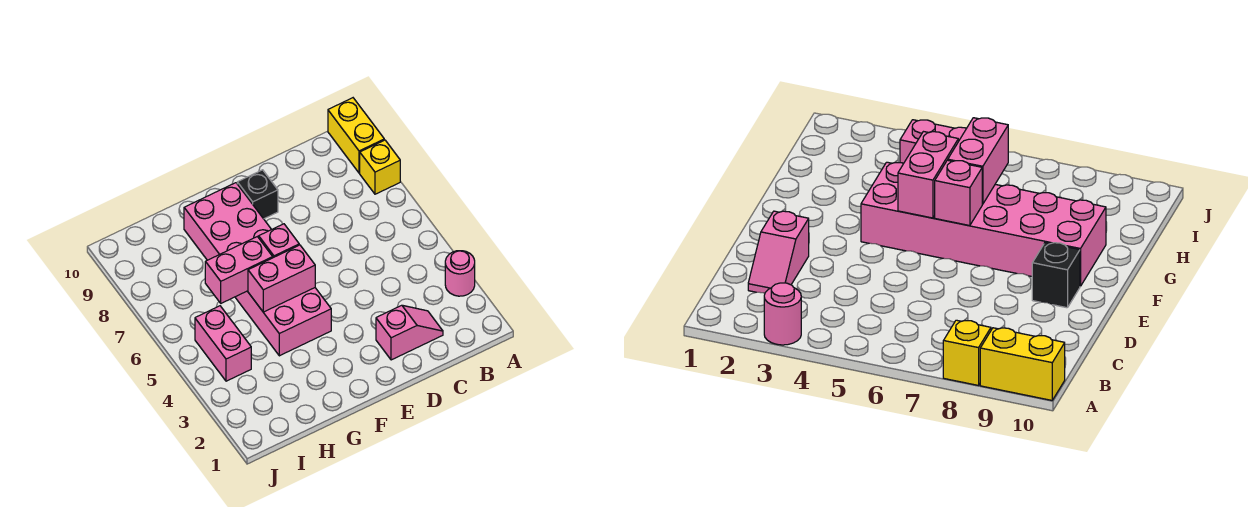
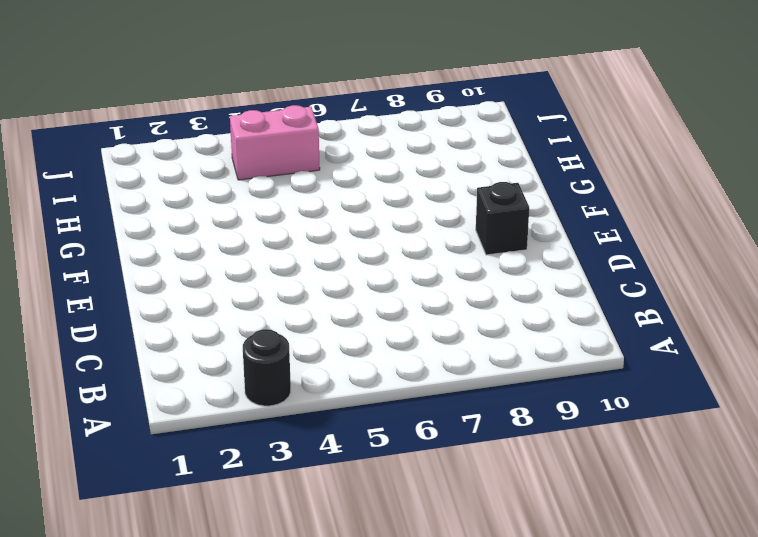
black 1x1 round brick [243,329,291,406] -> pink 1x1 round brick [445,251,475,296]
none -> yellow 1x1 brick [360,140,400,194]
none -> yellow 1x2 brick [328,98,384,173]

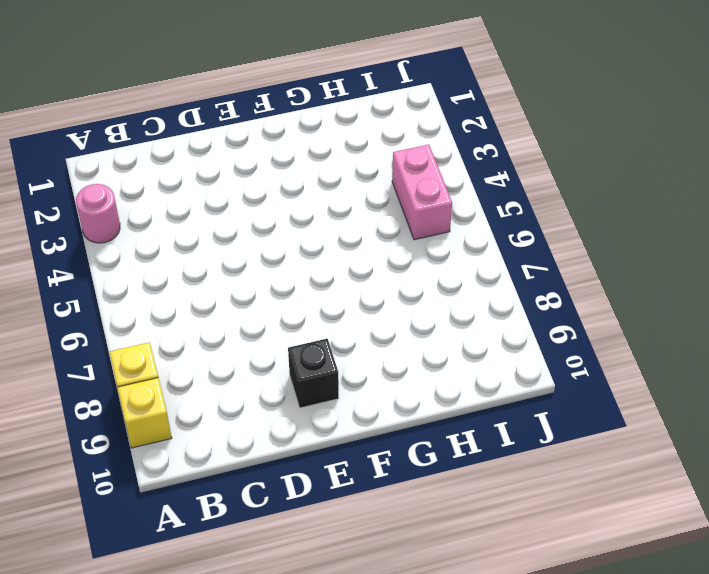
yellow 1x1 brick [117,378,172,448] -> yellow 1x2 brick [328,98,384,173]
none -> pink 1x2 slope [376,305,443,360]
none -> pink 2x6 brick [184,183,331,356]

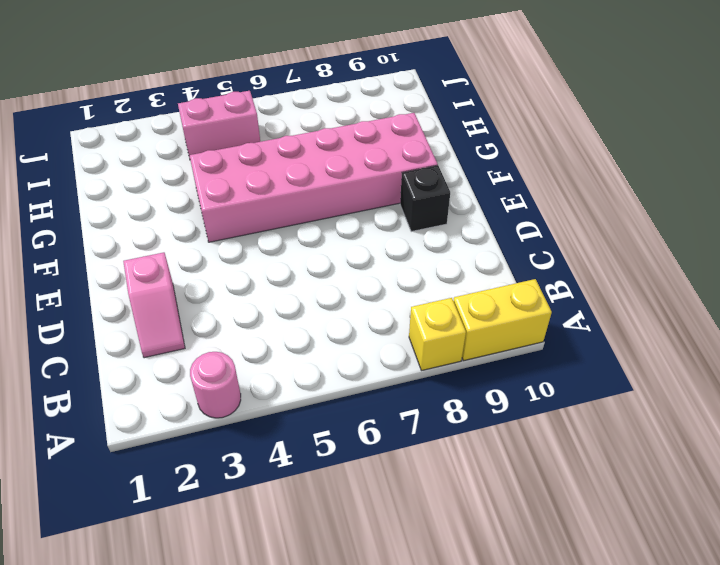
none -> pink 1x2 brick [248,245,315,312]
none -> pink 1x1 brick [259,224,299,258]

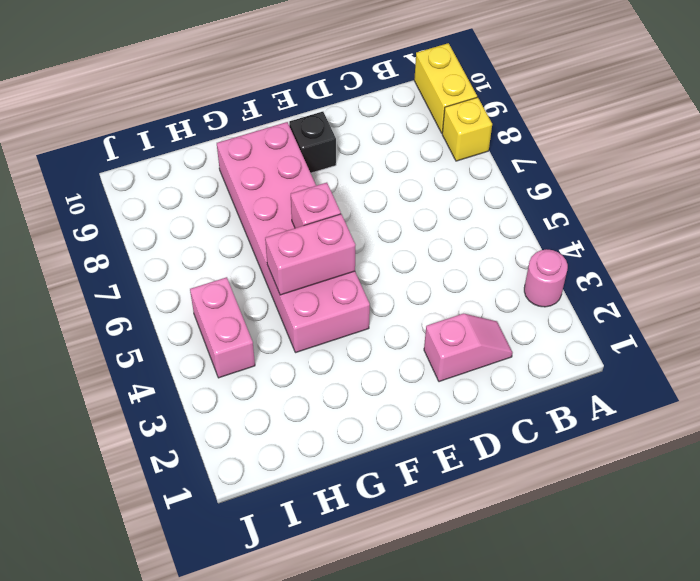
none -> pink 1x2 brick [205,237,273,303]

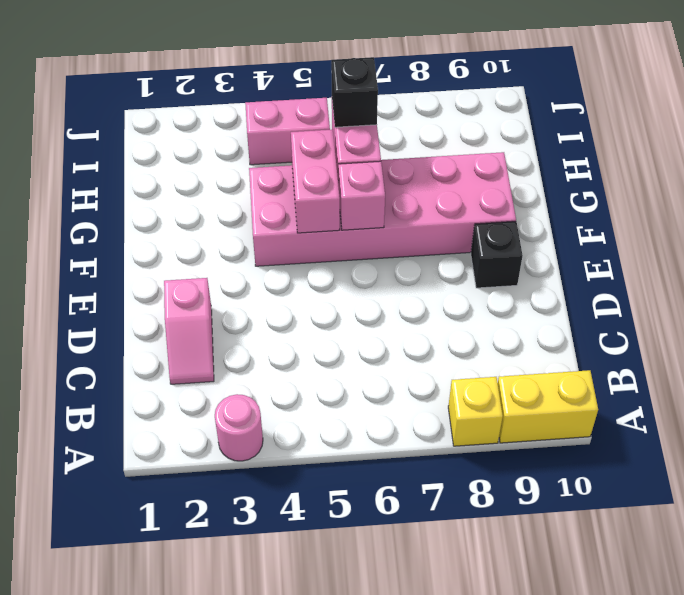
black 1x1 brick [331,57,378,127] -> none

